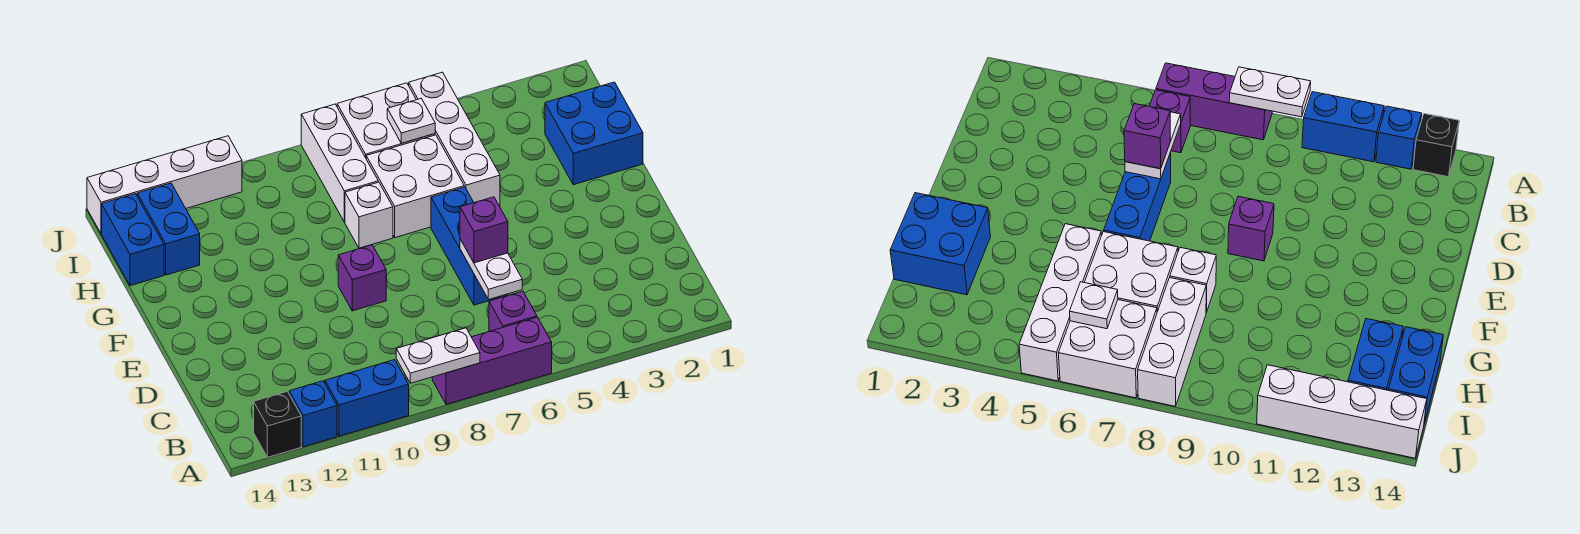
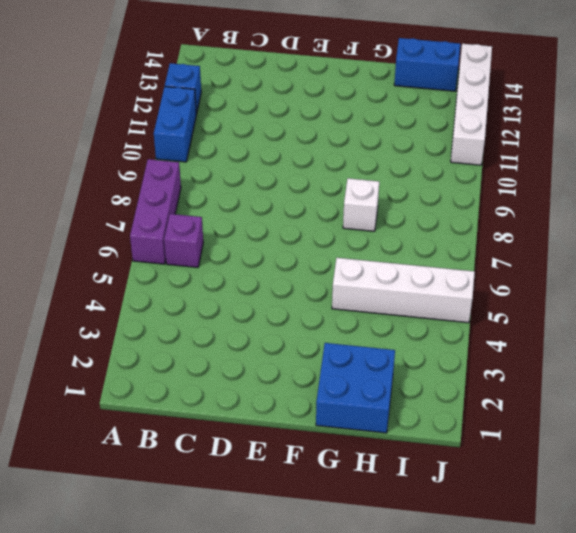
none -> black 1x1 brick [254,391,301,457]
none -> blue 1x3 brick [431,187,508,305]
none -> purple 1x1 brick [338,245,386,311]

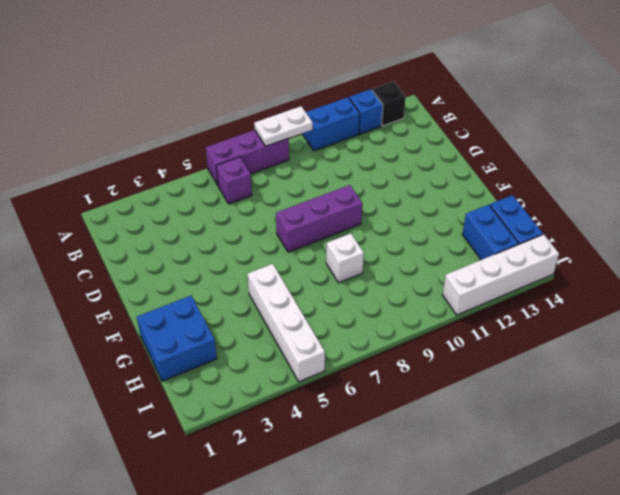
purple 1x3 brick [276,185,362,252] -> purple 1x1 brick [338,245,386,311]
none -> blue 1x3 brick [431,187,508,305]
none -> white 2x2 brick [366,135,464,238]
none -> white 1x3 brick [301,104,378,222]

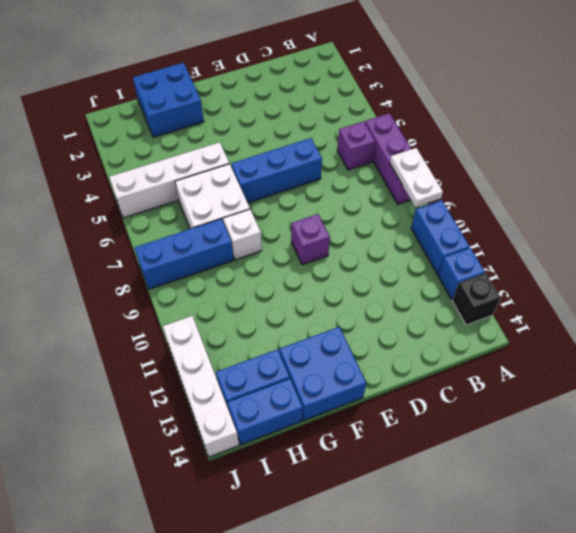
blue 2x2 brick [279,327,366,420] -> none
blue 1x3 brick [135,219,234,289] -> white 1x3 brick [301,104,378,222]
none -> white 2x2 brick [337,83,435,158]
none -> white 1x2 plate [460,239,522,299]
none -> white 1x1 plate [387,99,435,143]

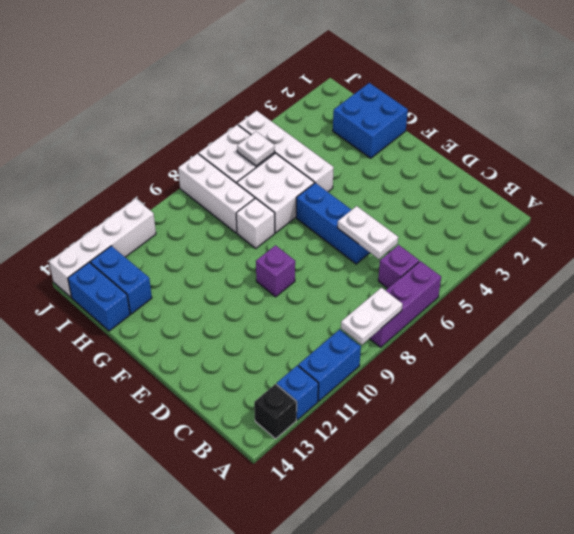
none -> purple 1x1 brick [460,197,508,263]

